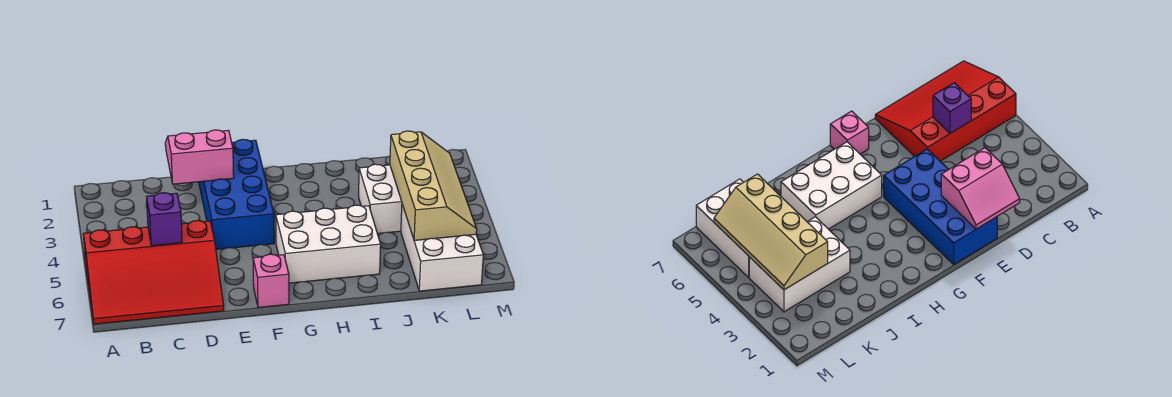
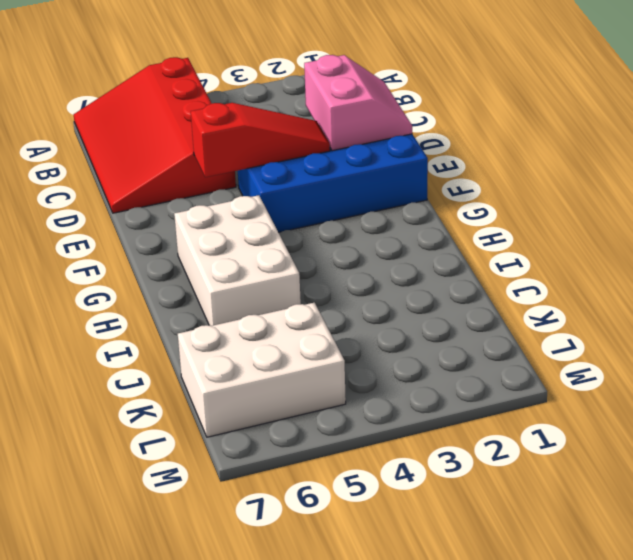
red 1x3 slope [191,103,330,177] -> none
none -> pink 1x1 brick [253,254,289,308]
none -> white 2x3 brick [359,164,402,234]

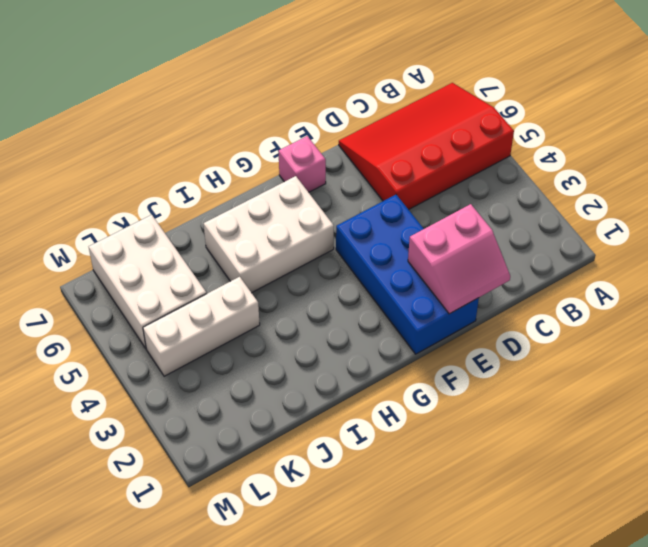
white 1x3 brick [143,277,260,376] -> white 2x3 brick [359,164,402,234]
none -> purple 1x1 brick [147,193,182,246]
none -> tan 2x4 slope [390,131,477,241]

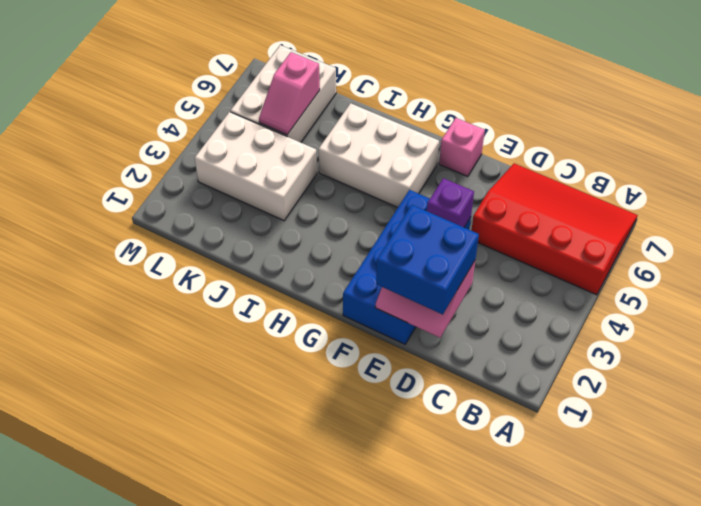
blue 2x2 brick [376,205,479,315] -> none
purple 1x1 brick [427,178,474,227] -> purple 1x1 brick moved to [147,193,182,246]
pink 1x2 slope [259,52,320,135] -> tan 2x4 slope [390,131,477,241]

